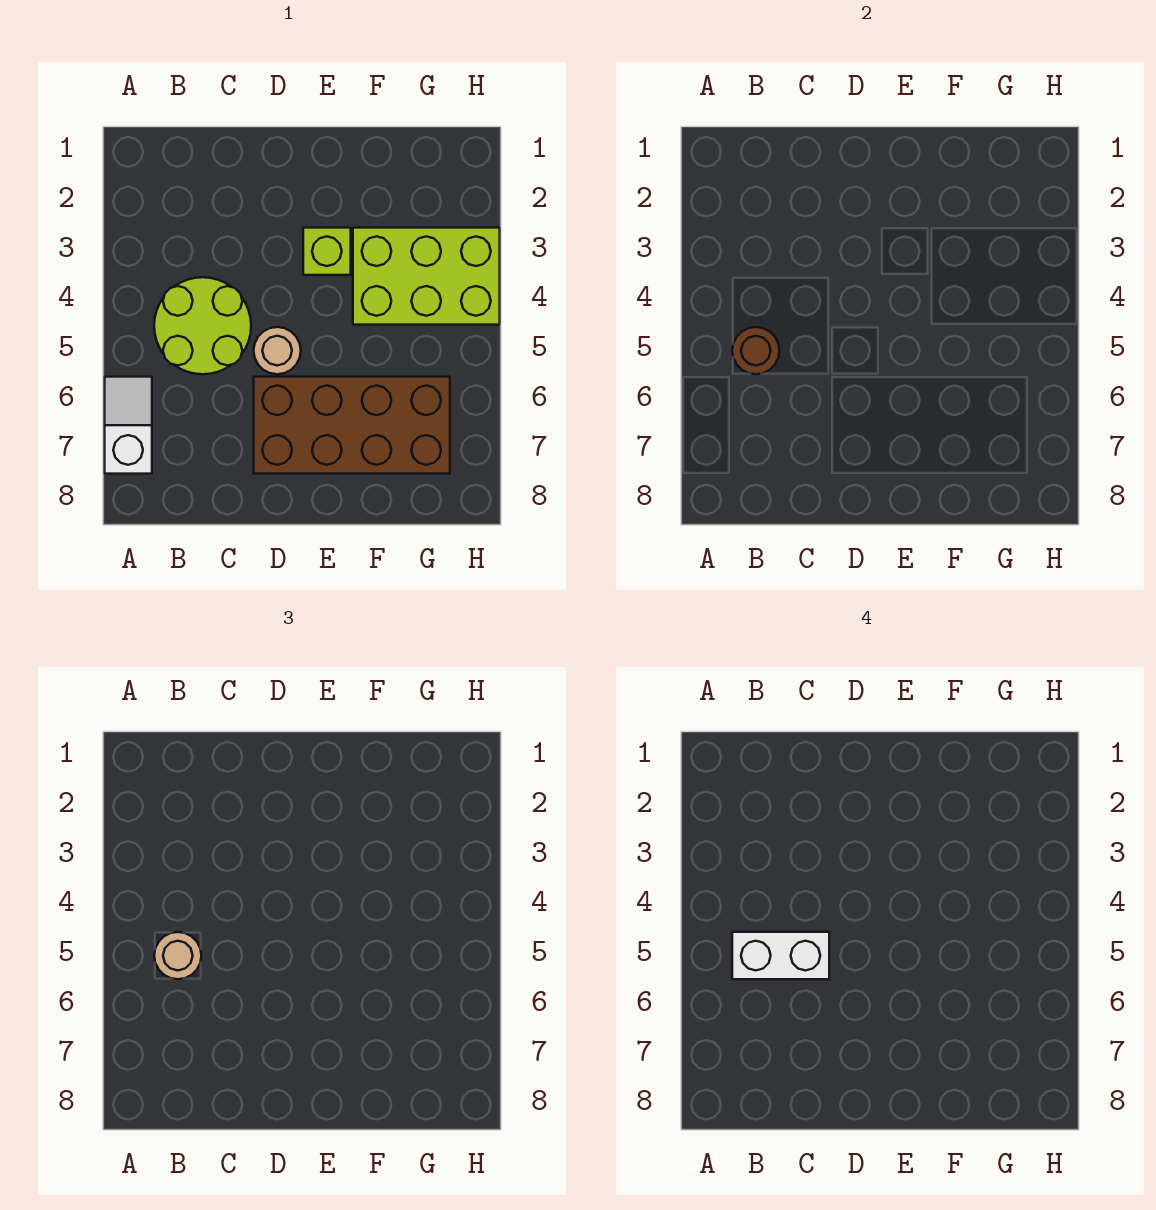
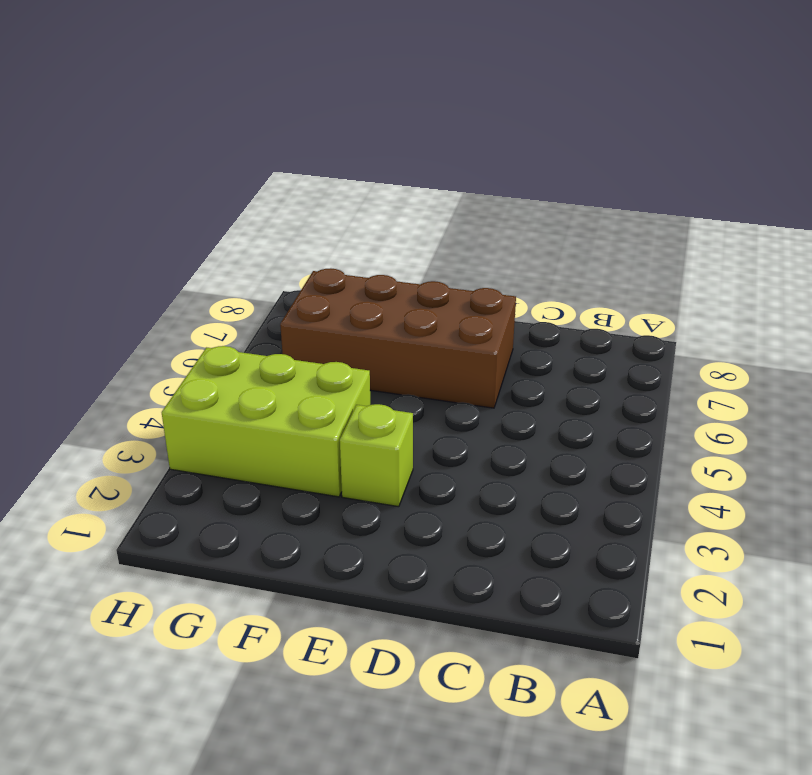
none -> white 1x2 slope [105,377,152,474]
none -> lime 2x2 round brick [154,277,251,374]

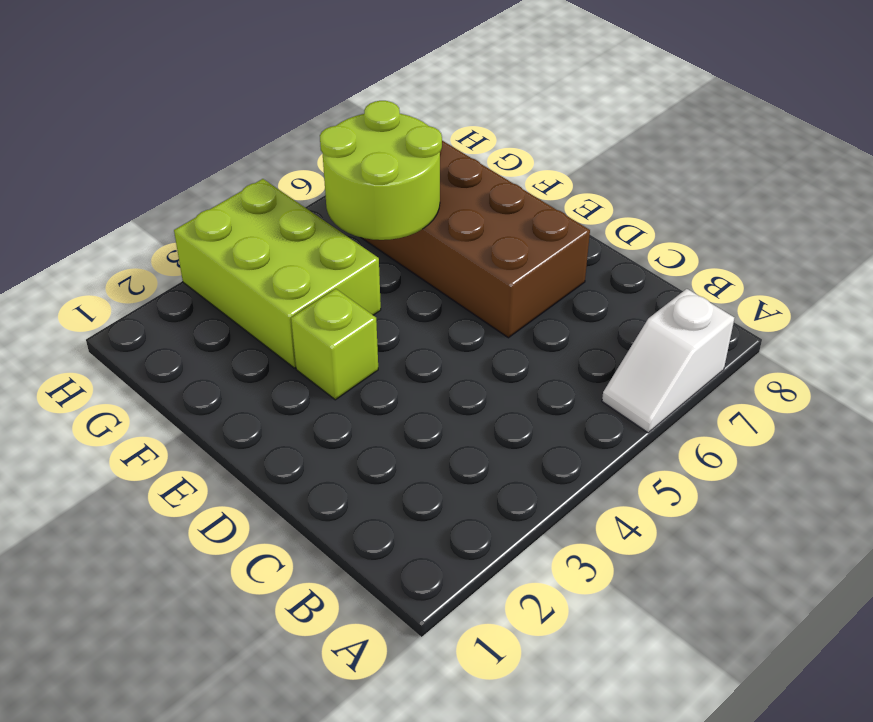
lime 2x2 round brick [320,101,442,240] -> lime 2x2 round brick moved to [154,277,251,374]
none -> tan 1x1 round brick [254,327,301,374]
none -> brown 1x1 round brick [732,327,779,374]

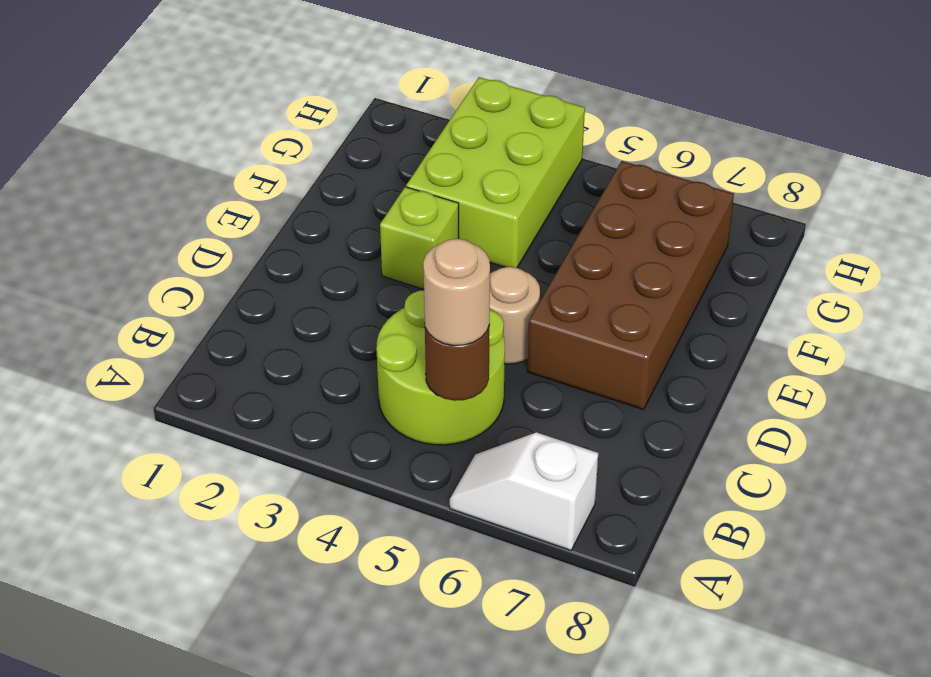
none -> white 1x2 brick [732,932,829,979]

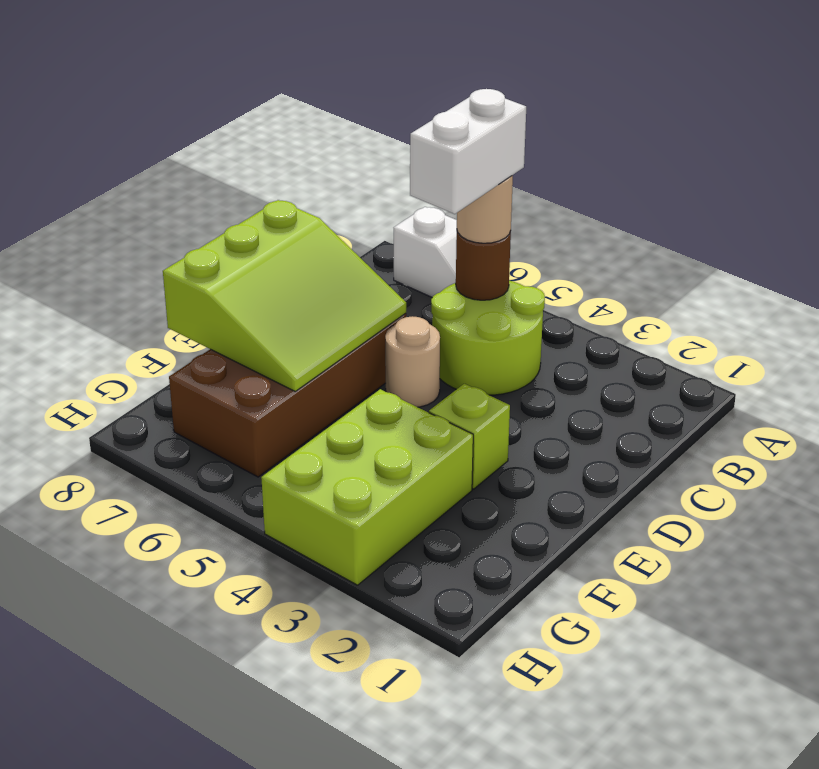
lime 3x3 slope [163,200,406,391] -> none

